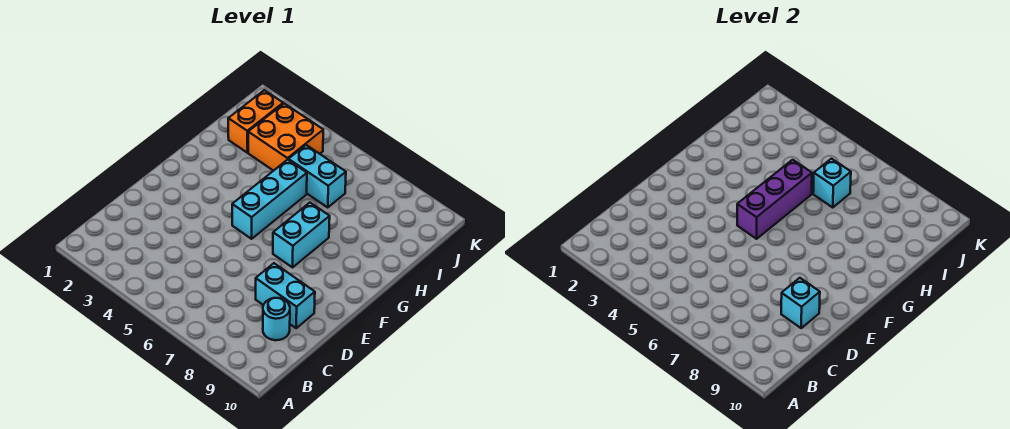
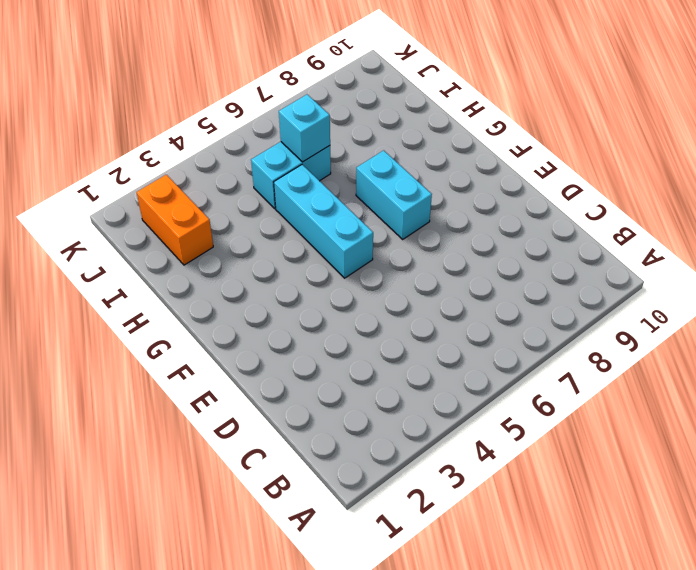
none -> cyan 1x1 round brick [263,298,290,340]
none -> cyan 1x2 brick [256,263,315,328]

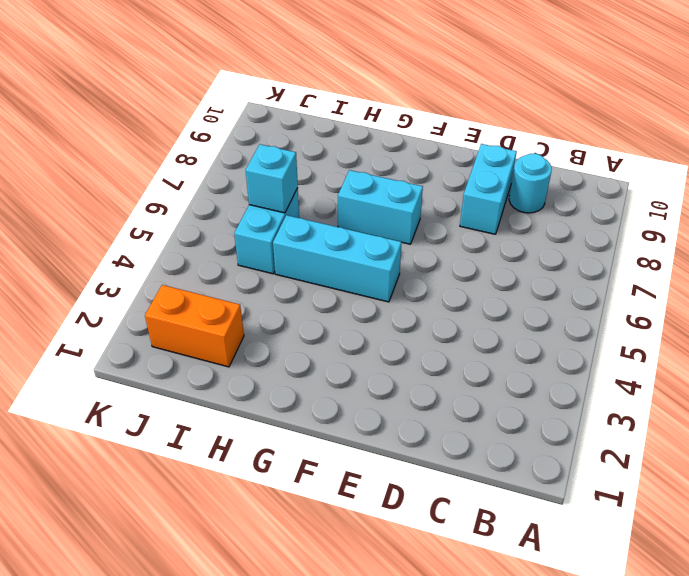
none -> orange 2x2 brick [248,104,323,171]
none -> cyan 1x1 brick [781,278,820,328]

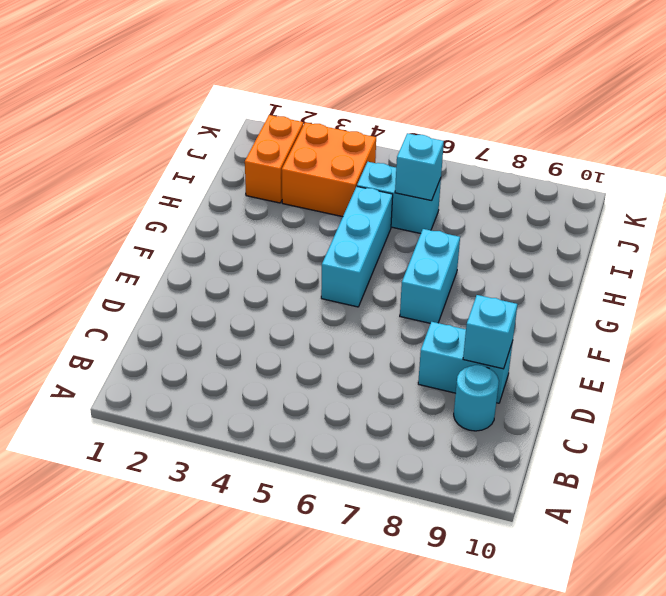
none -> purple 1x3 brick [737,160,812,239]

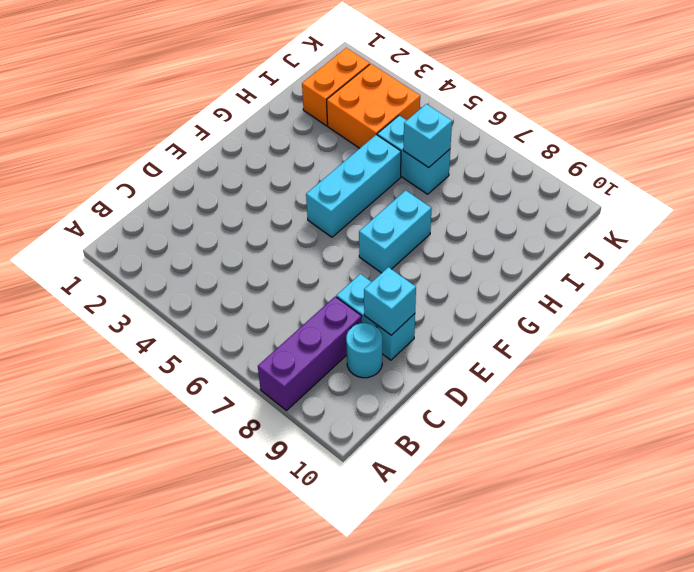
purple 1x3 brick [258,297,362,411] -> purple 1x3 brick moved to [737,160,812,239]

